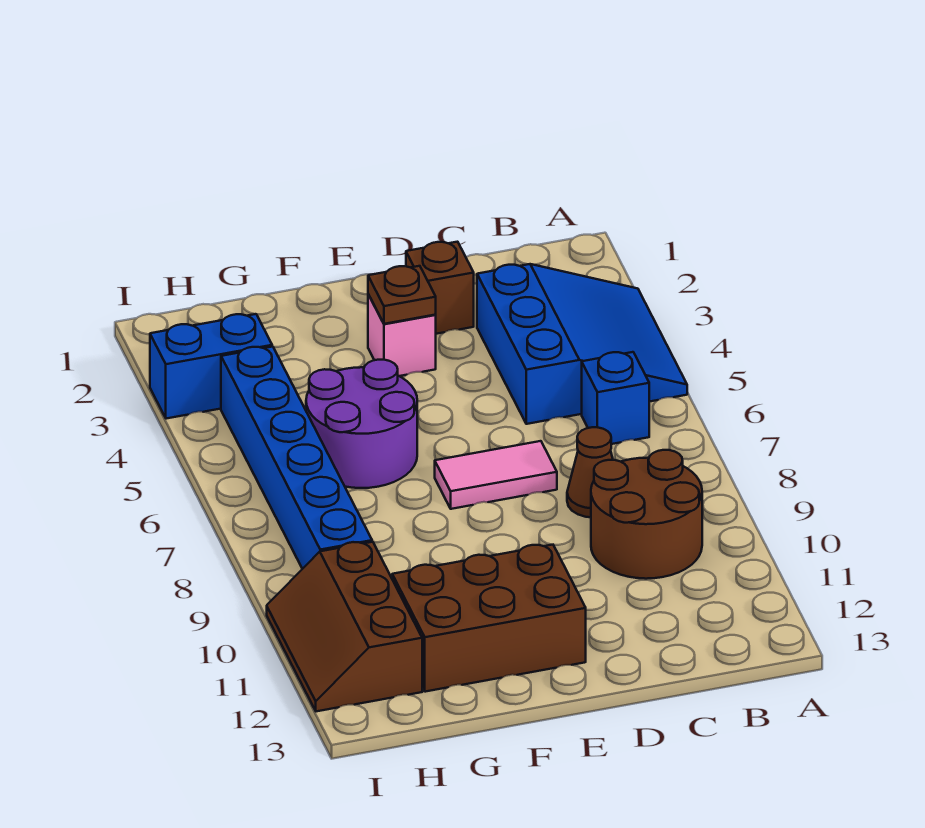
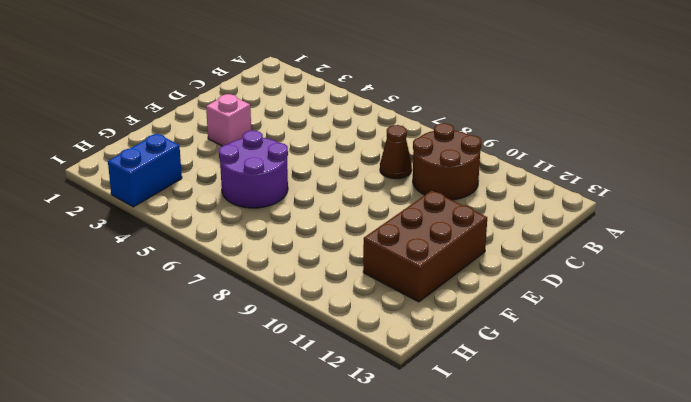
none -> blue 3x3 slope [477,264,687,424]
none -> blue 1x1 brick [582,352,649,444]
none -> brown 1x1 brick [406,242,474,334]

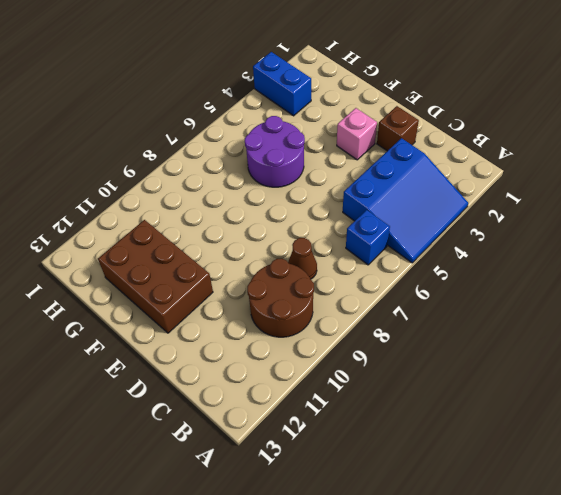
none -> pink 1x2 tile [435,441,557,509]
none -> blue 1x6 brick [221,347,372,569]
none -> brown 2x3 slope [267,542,422,711]

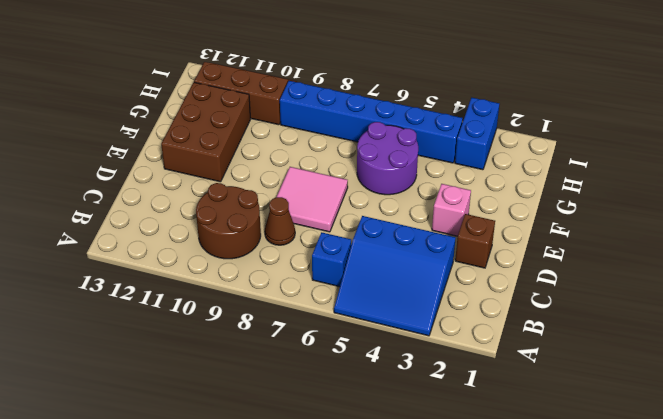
pink 2x2 tile [277,167,348,232] -> pink 1x2 tile [435,441,557,509]
none -> brown 1x1 plate [368,266,436,324]

